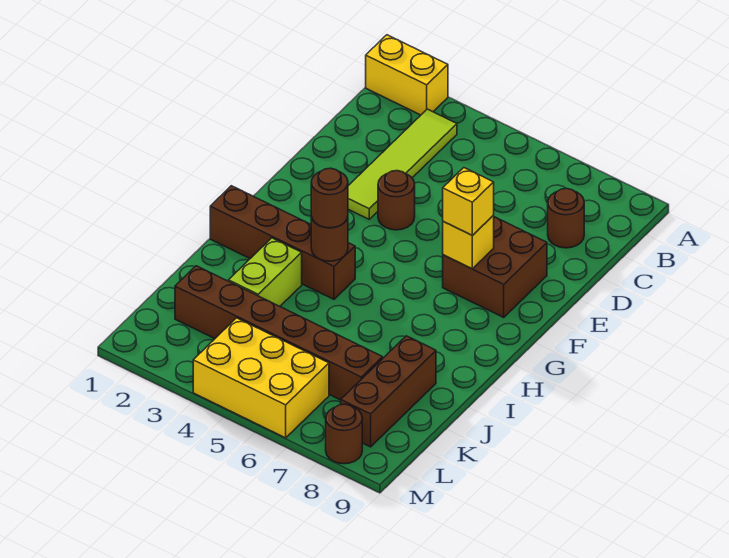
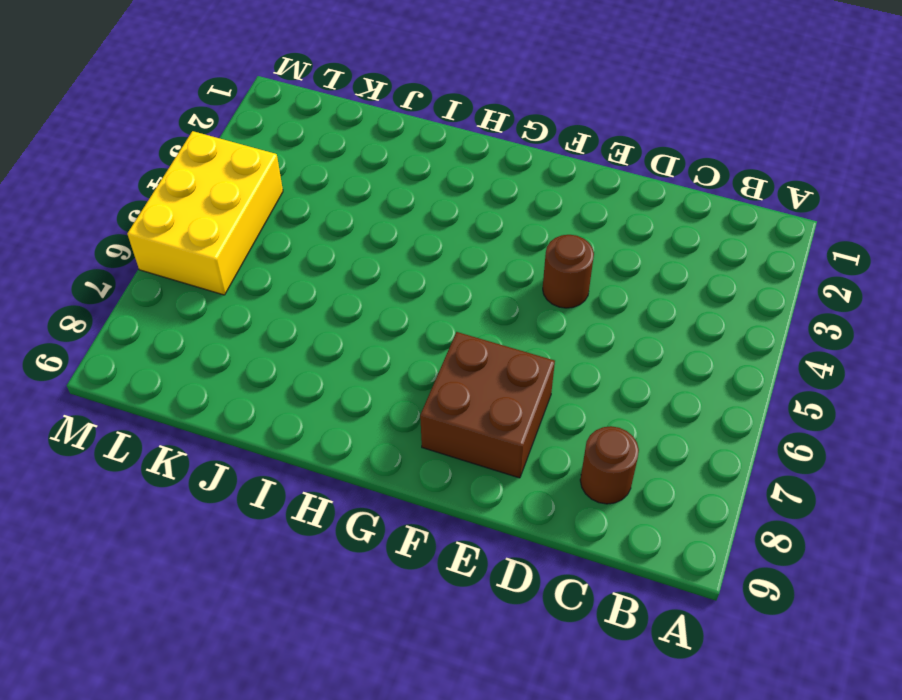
none -> yellow 1x2 brick [366,35,448,115]
none -> lime 1x4 tile [348,109,457,219]
none -> brown 1x4 brick [210,186,355,299]

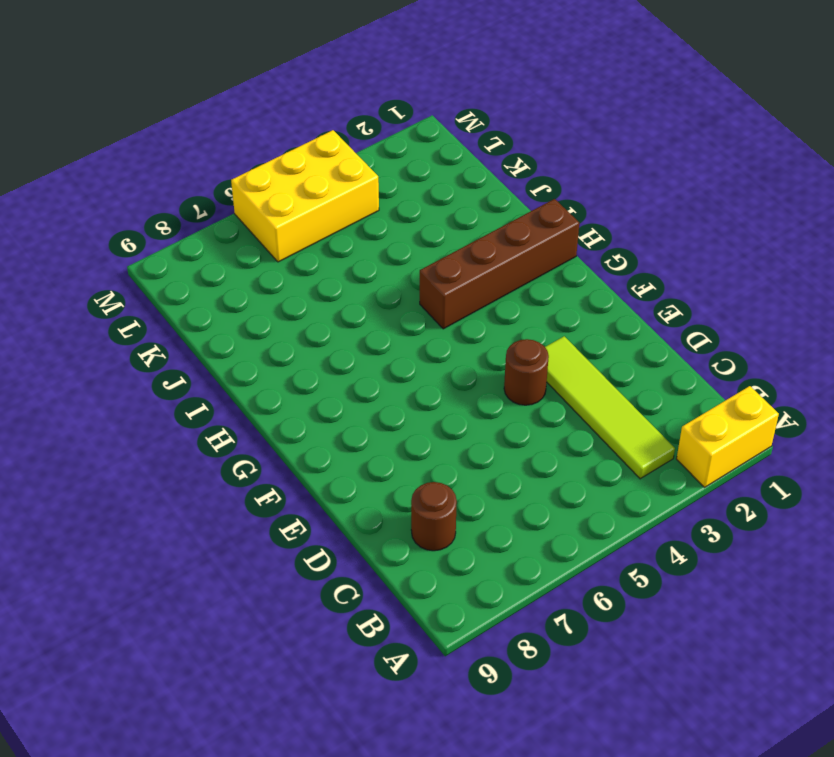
none -> brown 2x2 brick [443,217,547,317]
none -> lime 1x2 brick [228,238,302,306]
none -> brown 1x3 brick [341,336,436,447]

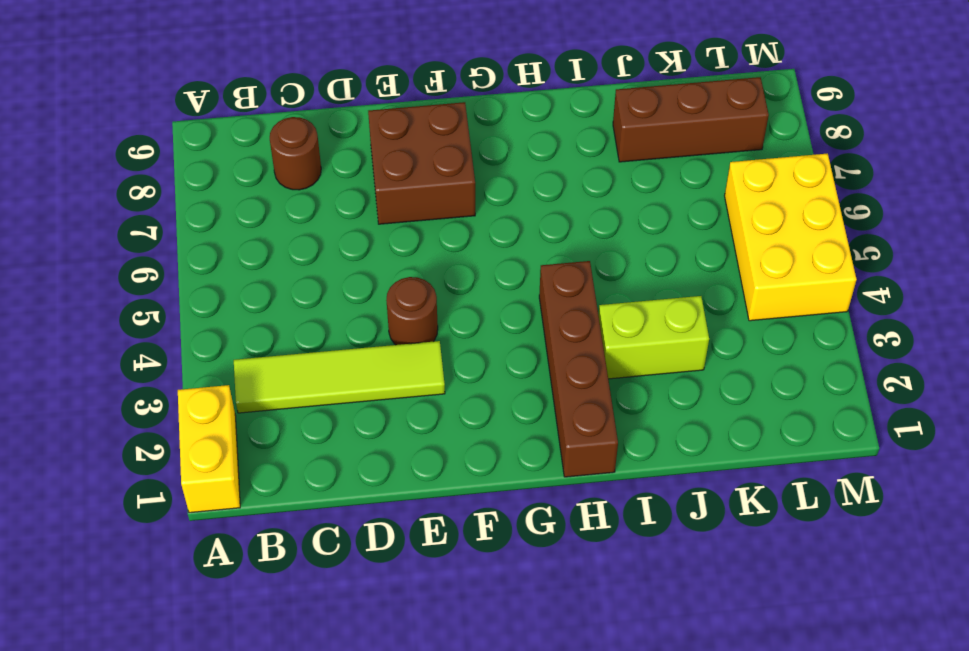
none -> brown 1x6 brick [175,266,383,400]
none -> brown 1x1 round brick [326,404,362,464]
none -> yellow 1x1 brick [443,216,494,269]

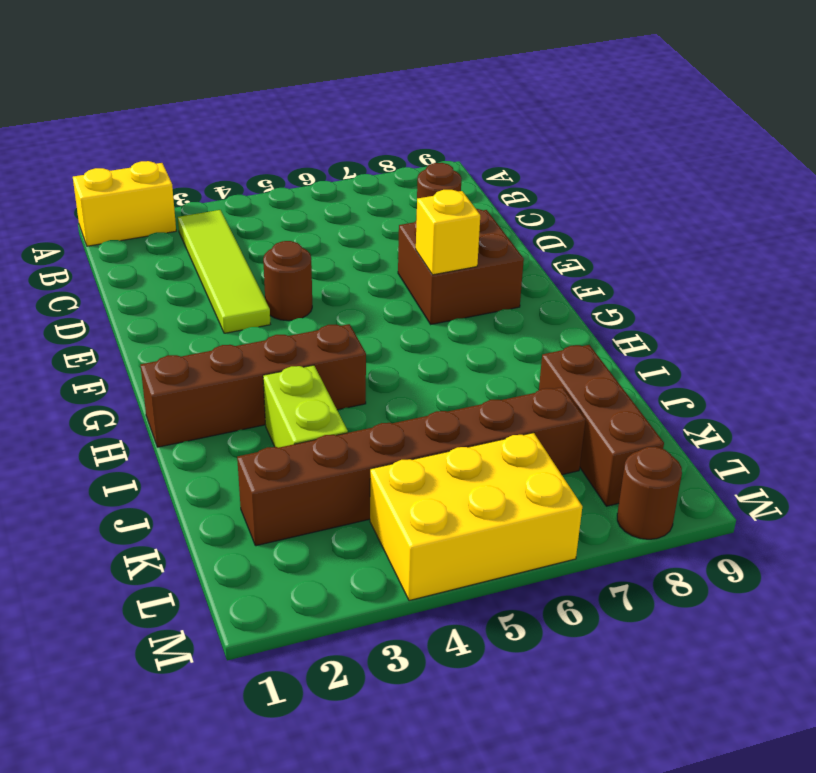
none -> brown 1x1 round brick [311,216,348,261]
none -> yellow 1x1 brick [443,168,494,236]
none -> brown 1x1 round brick [311,168,348,228]

